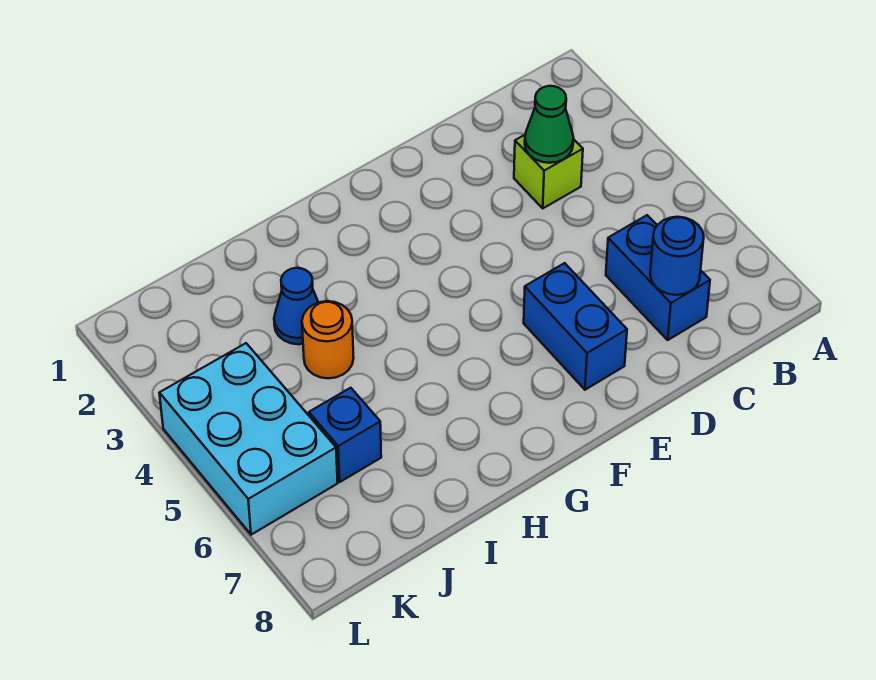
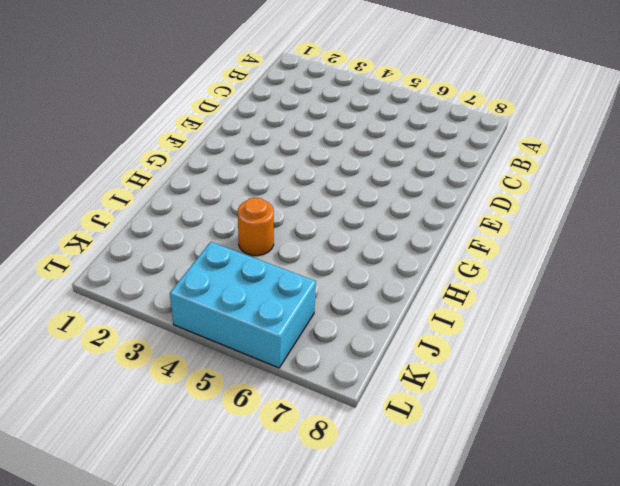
none -> lime 1x1 brick [514,135,583,208]
none -> blue 1x2 brick [606,215,710,340]

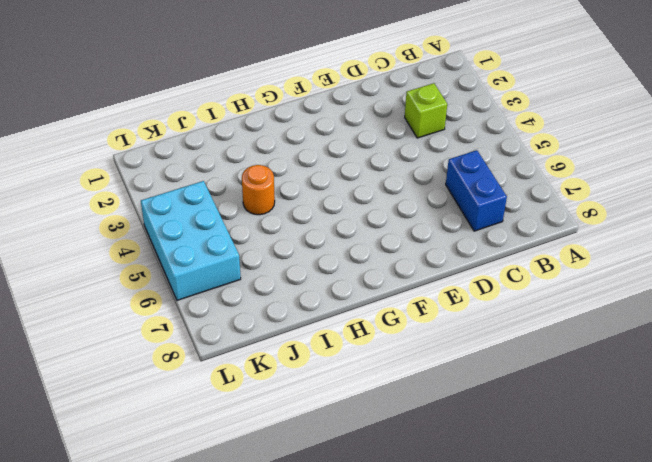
none -> blue 1x2 brick [524,263,627,390]
none -> blue 1x1 cone [274,268,318,344]

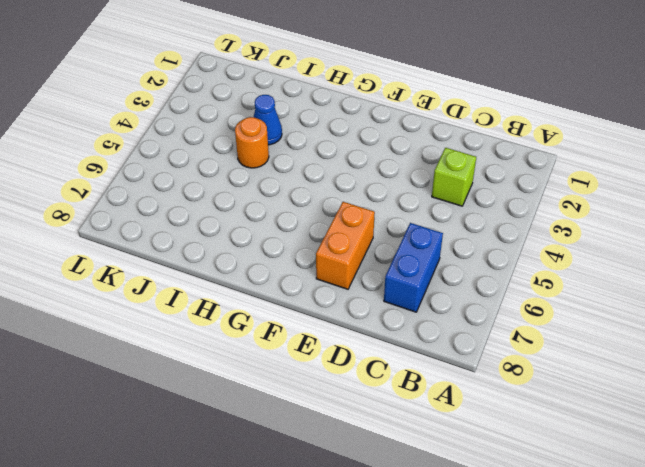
orange 1x2 brick [316,202,375,289] -> blue 1x2 brick [524,263,627,390]
none -> blue 1x1 brick [309,388,381,482]
none -> cyan 2x3 brick [159,343,338,535]

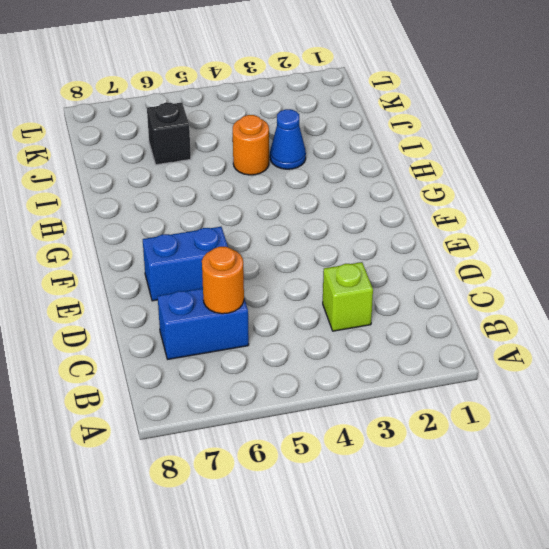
orange 1x1 round brick [202,247,244,314] -> none
black 1x1 brick [147,103,191,165] -> blue 1x1 brick [309,388,381,482]
none -> cyan 2x3 brick [159,343,338,535]
none -> green 1x1 cone [525,86,574,163]

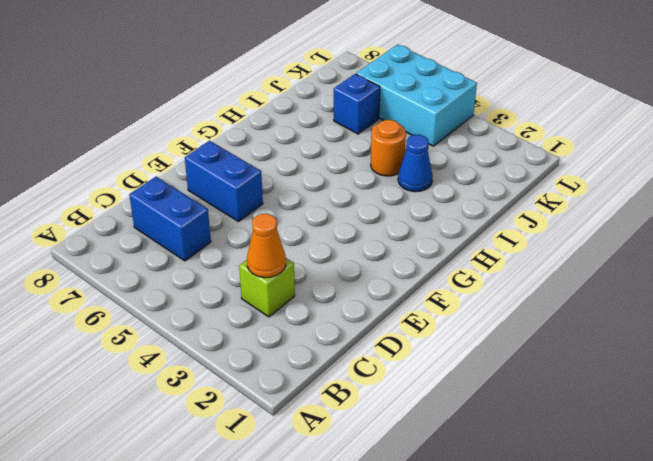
orange 1x1 cone [247,214,286,278] -> green 1x1 cone [525,86,574,163]
none -> blue 1x1 round brick [650,217,704,295]

